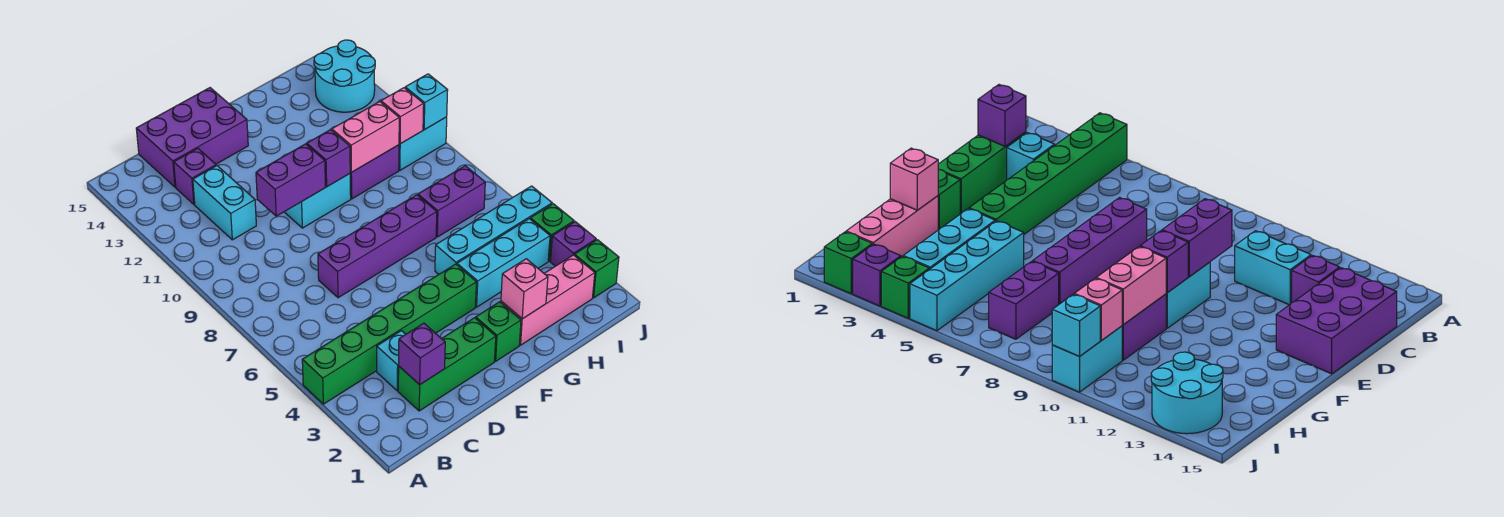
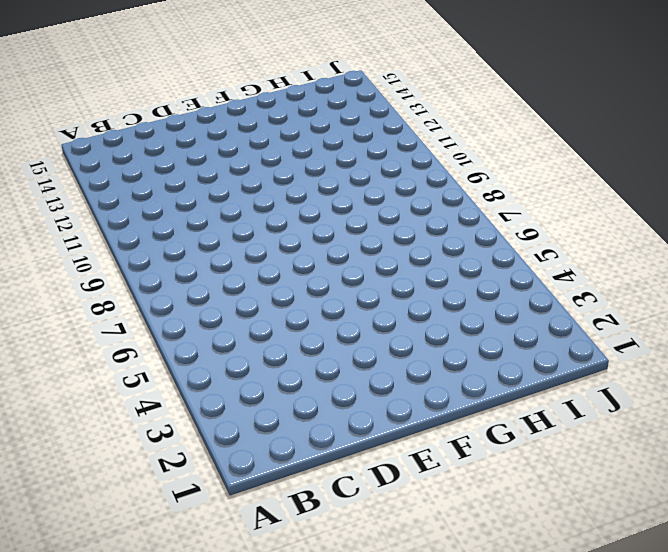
none -> green 1x6 brick [302,264,477,404]
none -> green 1x3 brick [398,318,496,411]
none -> cyan 1x1 brick [377,331,406,391]

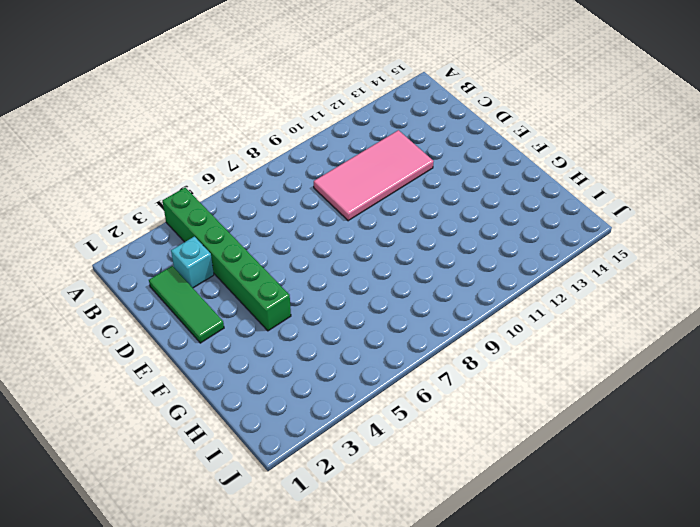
green 1x3 tile [149,266,224,343] -> green 1x3 brick [398,318,496,411]
pink 2x4 tile [314,130,434,221] -> cyan 1x2 brick [193,166,256,240]
none -> purple 1x1 brick [174,149,216,204]
none -> purple 2x3 brick [136,88,248,187]
none -> purple 1x4 brick [318,195,437,298]

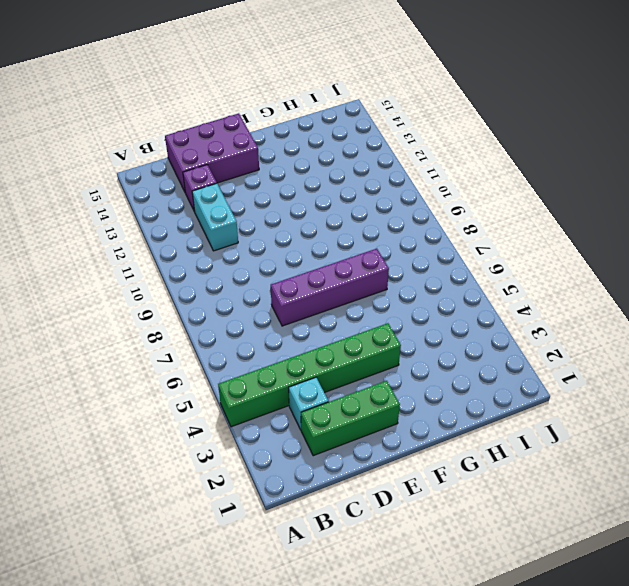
none -> cyan 1x2 brick [285,174,351,228]
none -> green 1x1 brick [476,302,521,361]
none -> pink 1x3 brick [501,255,595,345]

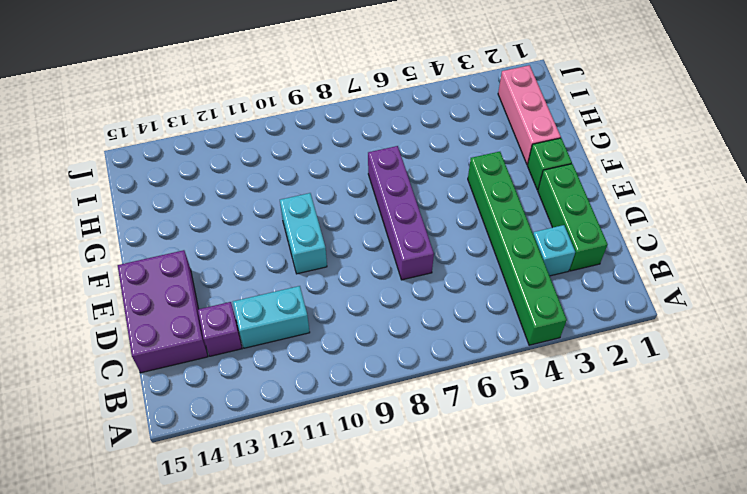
none -> cyan 1x3 brick [457,219,550,307]
none -> cyan 1x4 brick [435,186,552,274]
none -> purple 1x2 brick [350,145,399,199]

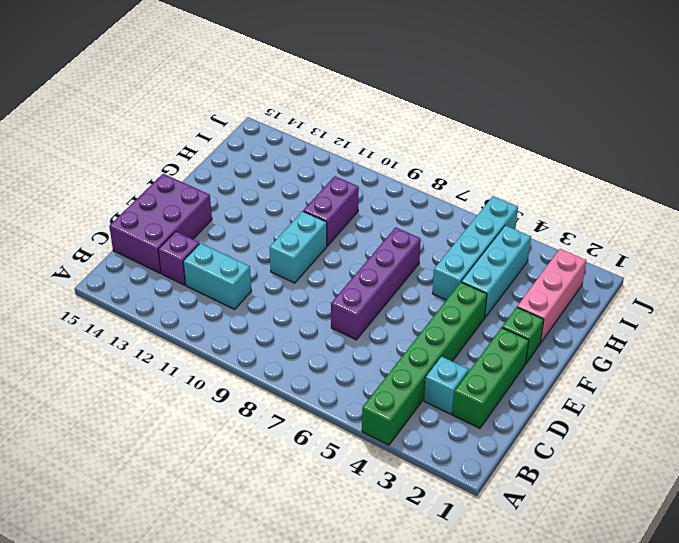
none -> purple 1x2 brick [418,166,485,237]
none -> cyan 1x2 brick [399,117,447,170]
none -> cyan 2x2 round brick [314,40,375,112]

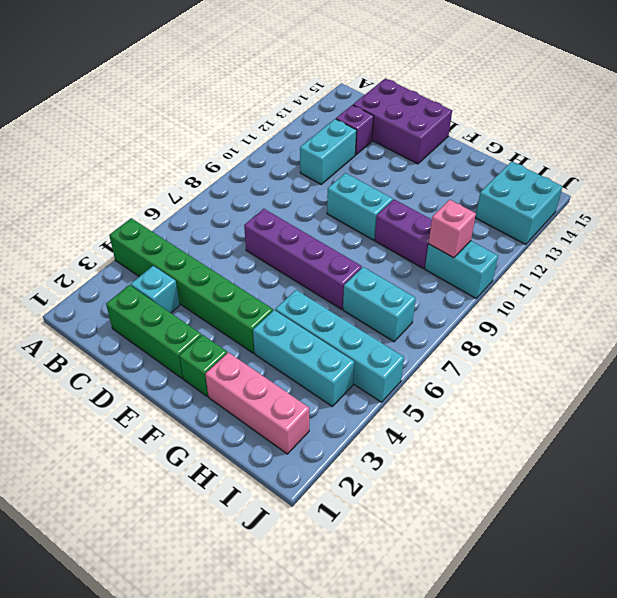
cyan 1x2 brick [343,267,416,342] -> purple 1x2 brick [418,166,485,237]
cyan 2x2 brick [475,161,563,244] -> cyan 2x2 round brick [314,40,375,112]
none -> green 1x1 brick [574,240,619,298]
none -> purple 1x1 brick [550,222,596,266]
none -> green 1x1 brick [530,204,574,261]

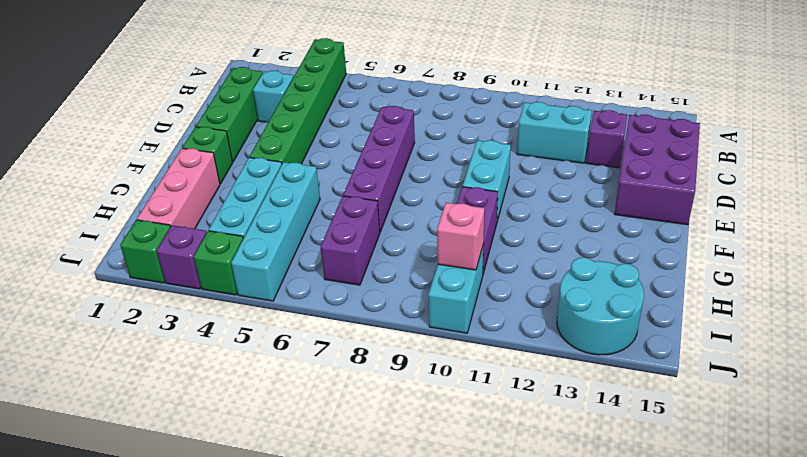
none -> purple 1x1 brick [399,323,445,385]
none -> purple 1x2 brick [256,144,325,216]
none -> purple 1x1 brick [307,130,350,187]

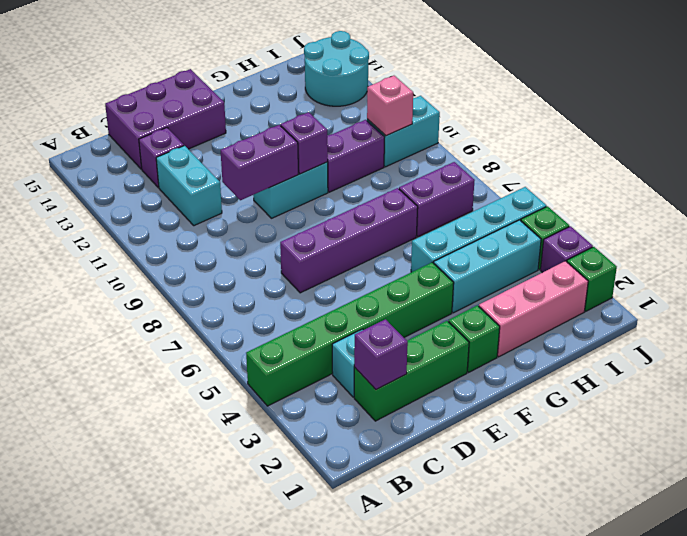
none -> pink 1x1 brick [501,259,548,319]
none -> pink 1x2 brick [332,102,399,172]
none -> cyan 1x1 brick [405,74,448,130]

